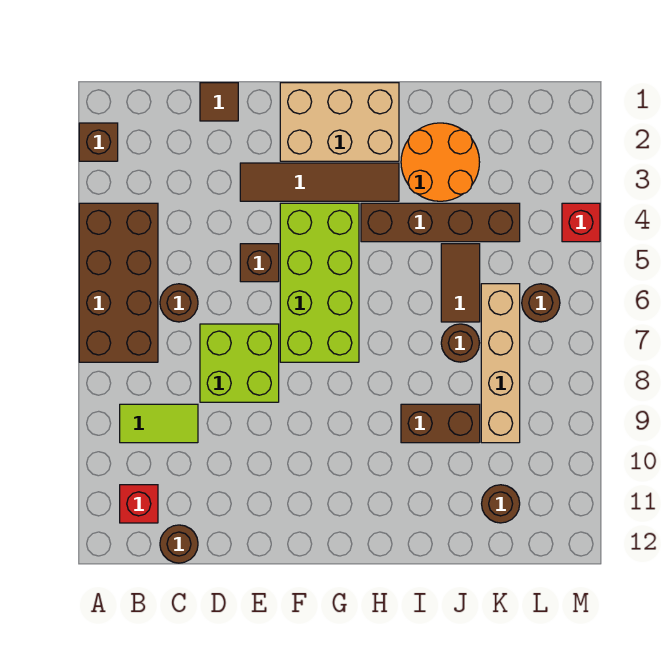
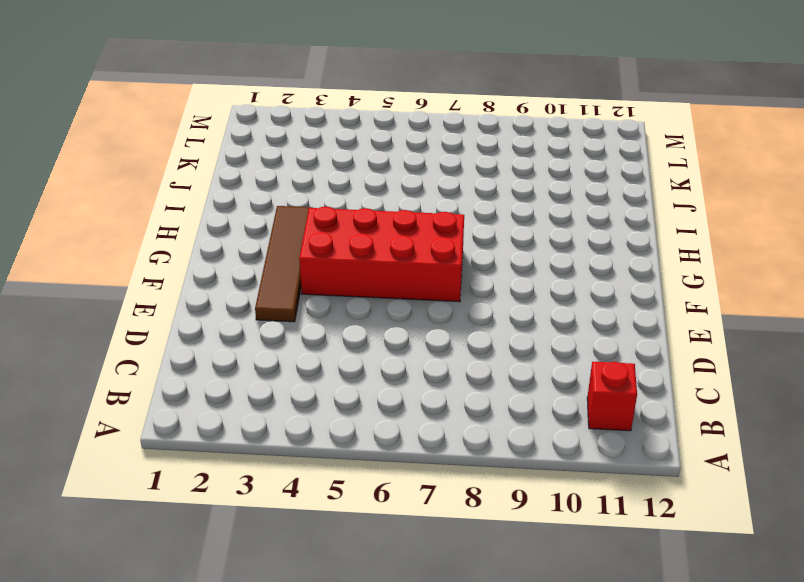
red 2x4 brick [299,207,464,302] -> lime 2x4 brick [280,203,359,362]
none -> brown 1x1 brick [79,123,118,161]
none -> brown 2x4 brick [79,203,158,362]
none -> lime 1x2 tile [120,404,198,443]

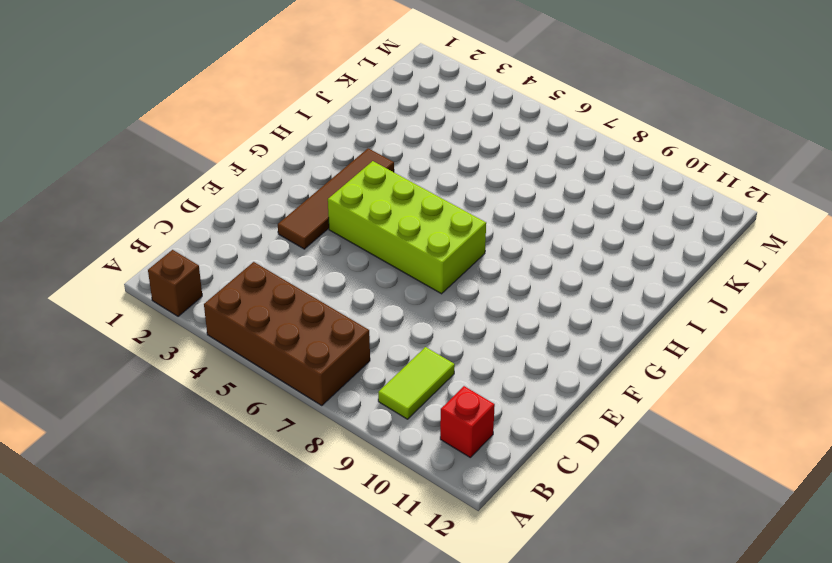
none -> brown 1x1 round brick [160,284,198,322]
none -> brown 1x1 round brick [160,525,198,563]
none -> brown 1x1 tile [200,83,238,121]

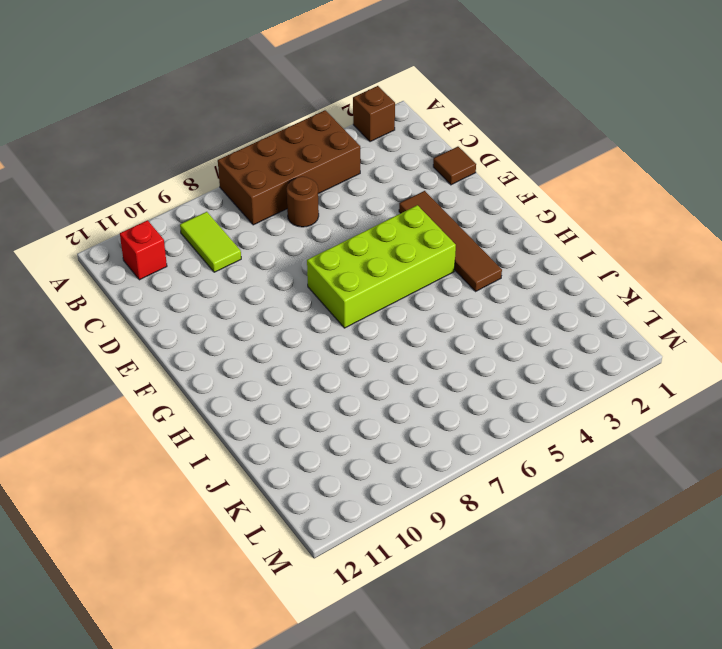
none -> brown 1x1 round brick [160,525,198,563]
none -> lime 2x2 brick [200,324,279,402]
none -> brown 1x1 brick [240,244,279,282]

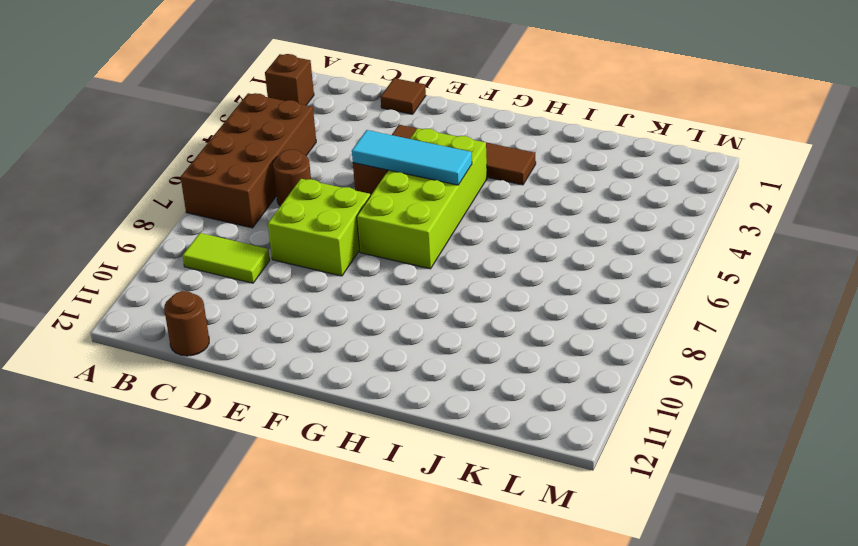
cyan 1x3 tile [352,130,472,185] -> none
none -> red 1x1 brick [120,485,158,523]
none -> tan 2x3 brick [280,83,399,161]
none -> brown 1x4 brick [361,203,520,242]

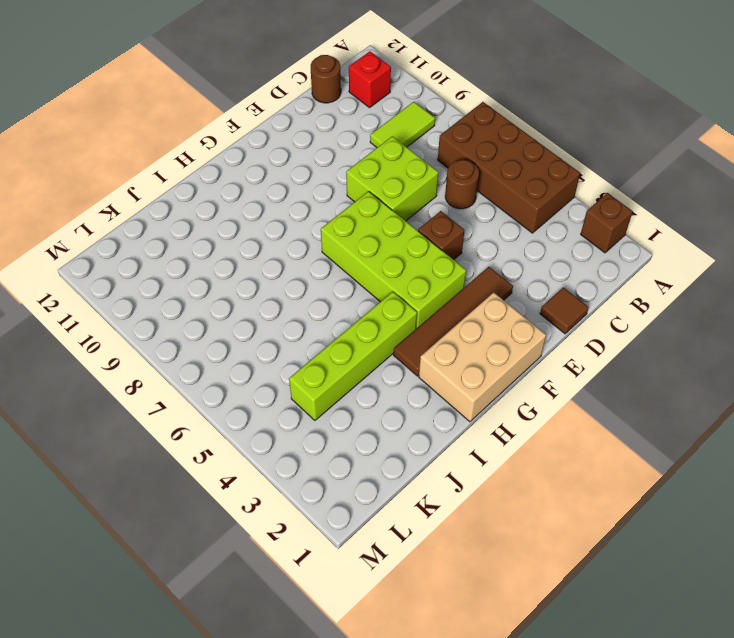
lime 1x4 brick [289,292,417,420] -> brown 1x4 brick [361,203,520,242]
none -> orange 2x2 round brick [401,123,480,201]
none -> brown 1x2 brick [401,404,480,443]
none -> brown 1x2 tile [441,244,480,322]

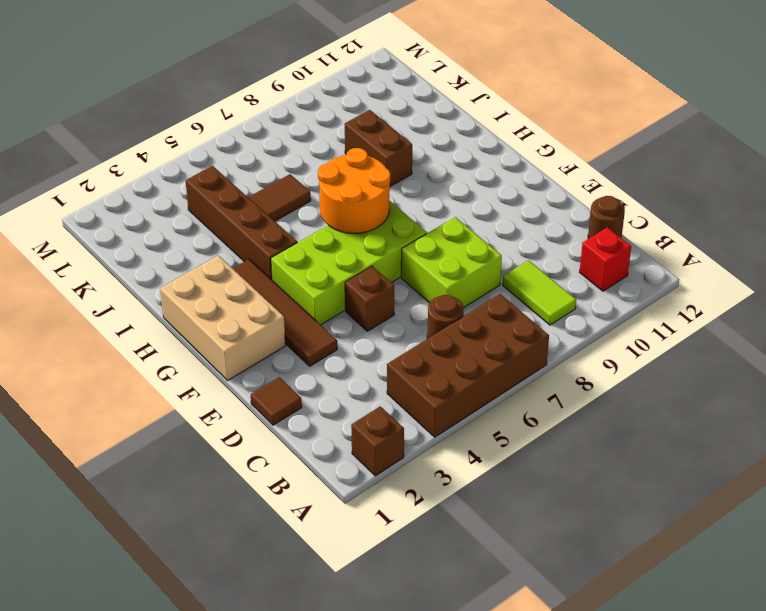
orange 2x2 round brick [318,148,390,233] -> orange 2x2 round brick moved to [401,123,480,201]
none -> brown 1x1 round brick [441,324,479,362]
none -> tan 1x4 brick [481,284,520,443]
none -> brown 1x1 round brick [482,485,520,523]

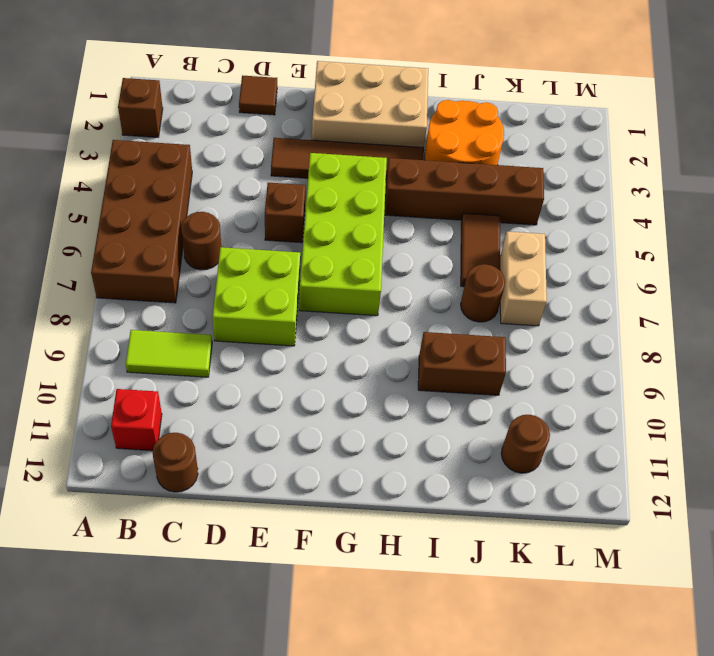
tan 1x2 brick [500,231,547,326] -> tan 1x4 brick [481,284,520,443]
none -> brown 1x1 round brick [522,284,560,322]
none -> red 1x1 brick [562,203,600,242]

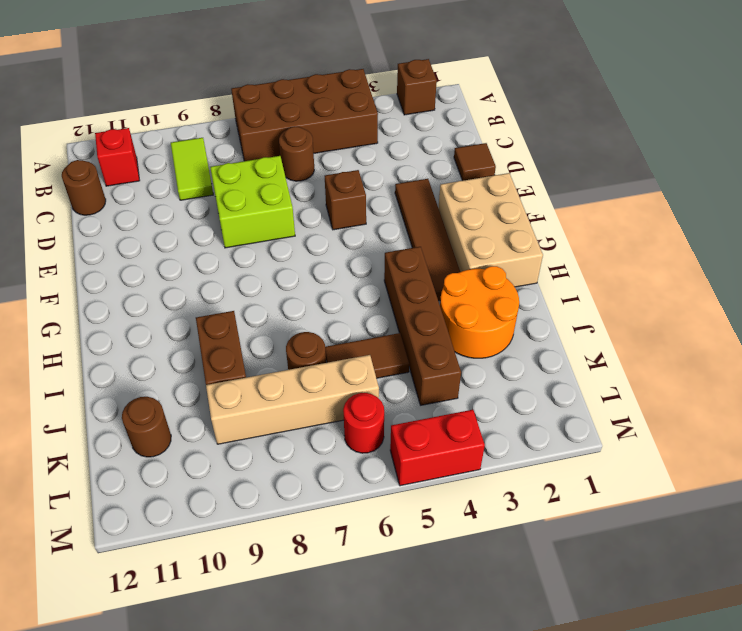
red 1x1 round brick [343,393,384,453] -> brown 1x1 round brick [522,284,560,322]
red 1x2 brick [390,410,485,486] -> red 1x1 brick [562,203,600,242]
none -> lime 2x4 brick [280,203,359,362]

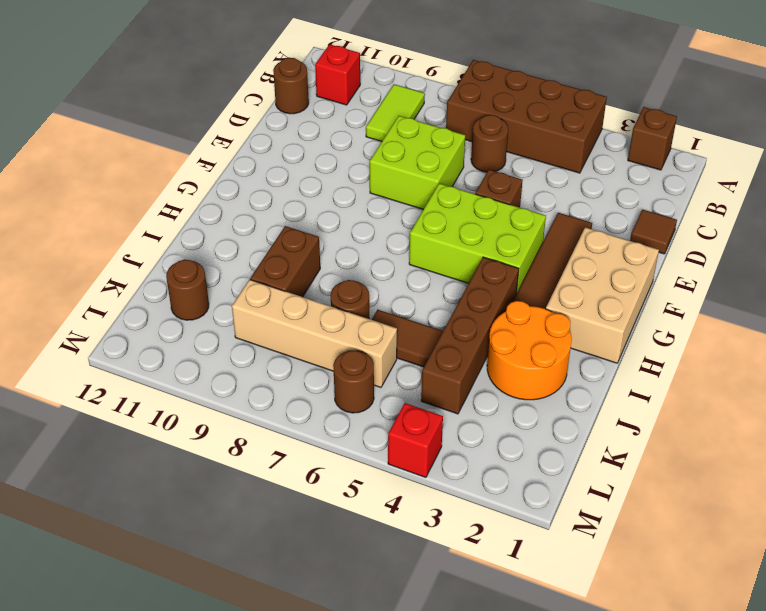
lime 2x3 brick [409,183,546,294] -> lime 2x4 brick [280,203,359,362]

